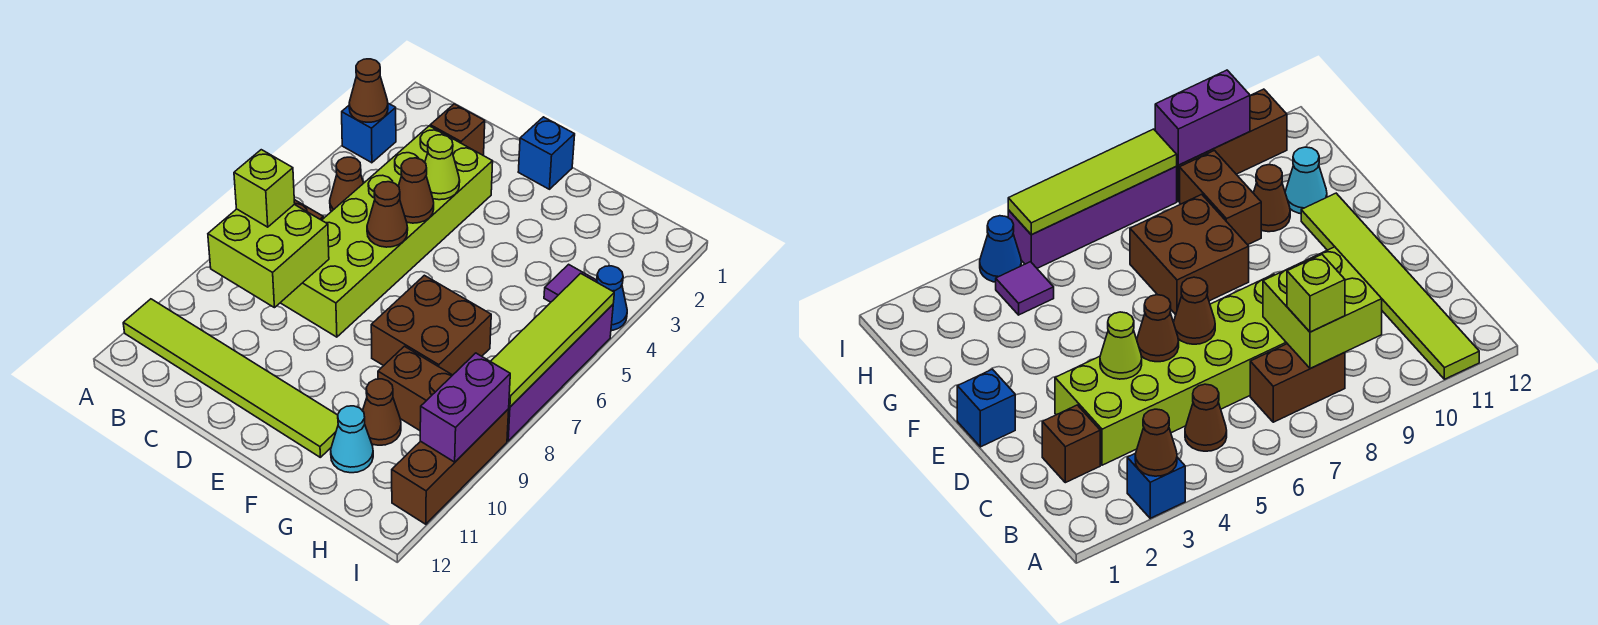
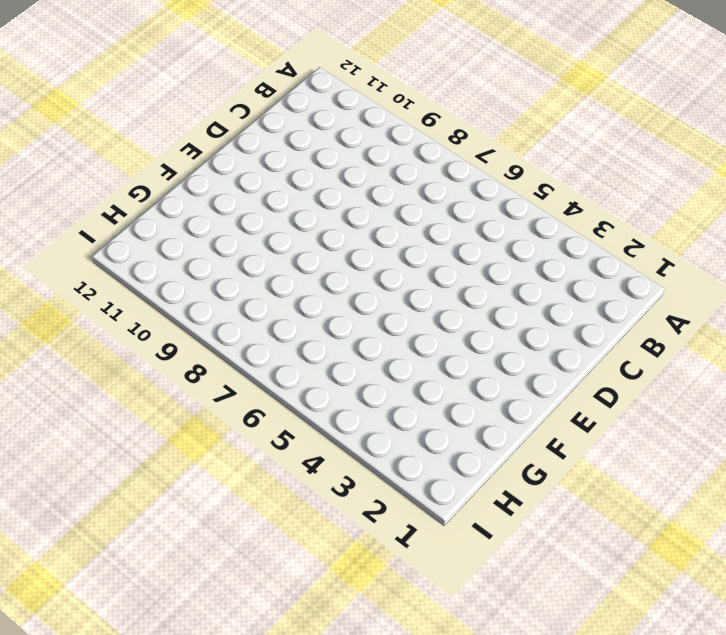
none -> blue 1x1 brick [342,103,396,163]
none -> lime 1x6 tile [123,299,338,457]
none -> brown 1x1 cone [330,157,363,212]

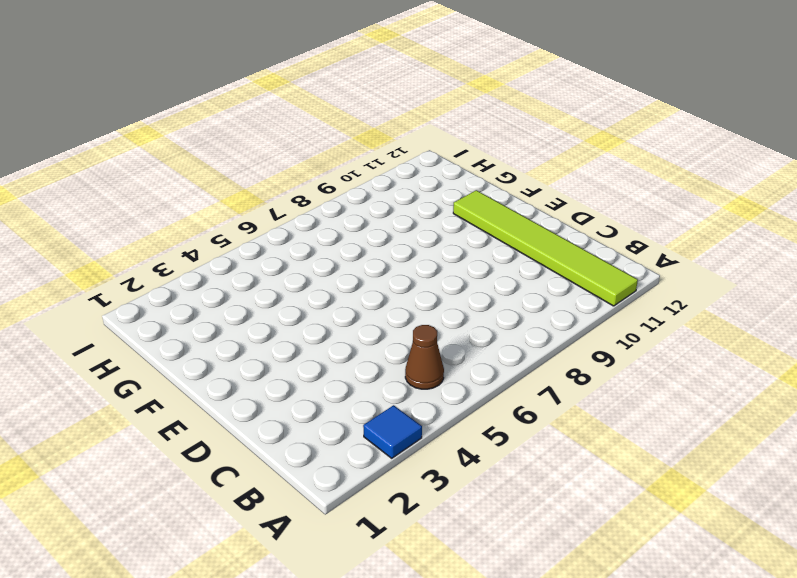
blue 1x1 tile [363,405,422,458] -> blue 1x1 brick [342,103,396,163]
none -> brown 1x2 brick [1250,344,1345,422]
none -> brown 1x1 brick [430,104,485,155]
none -> lime 2x6 brick [281,126,493,337]

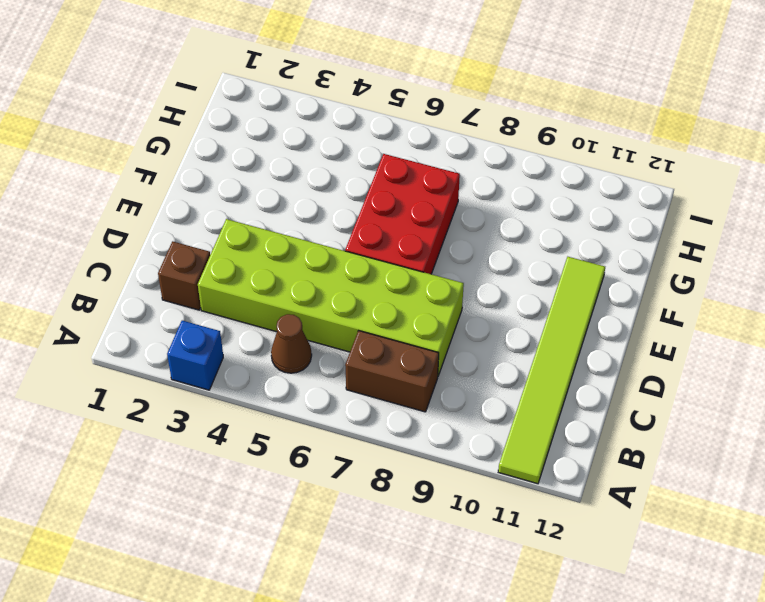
red 2x3 brick [345,154,460,274] -> brown 2x2 brick [371,275,491,375]
none -> blue 1x1 brick [518,117,575,189]
none -> brown 1x2 brick [378,346,452,430]
none -> brown 1x1 cone [363,379,401,445]

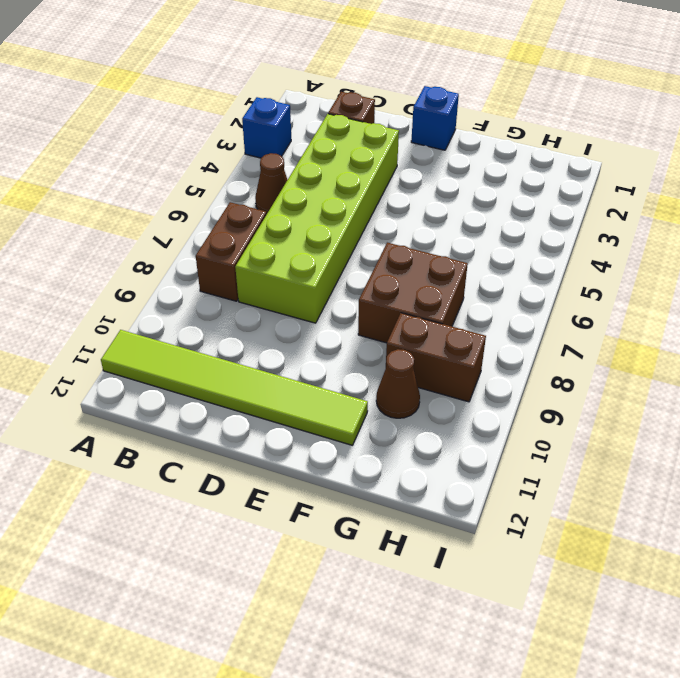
none -> cyan 1x1 cone [331,406,373,473]
none -> purple 1x1 tile [544,264,597,302]
none -> blue 1x1 cone [597,266,627,331]

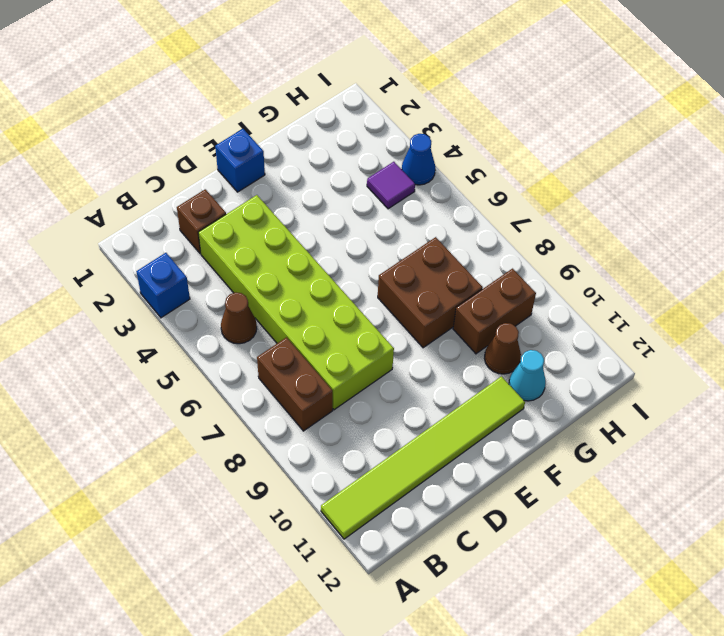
none -> purple 1x4 brick [507,305,613,441]
none -> brown 1x3 brick [392,409,509,524]
none -> brown 1x1 cone [349,59,388,122]

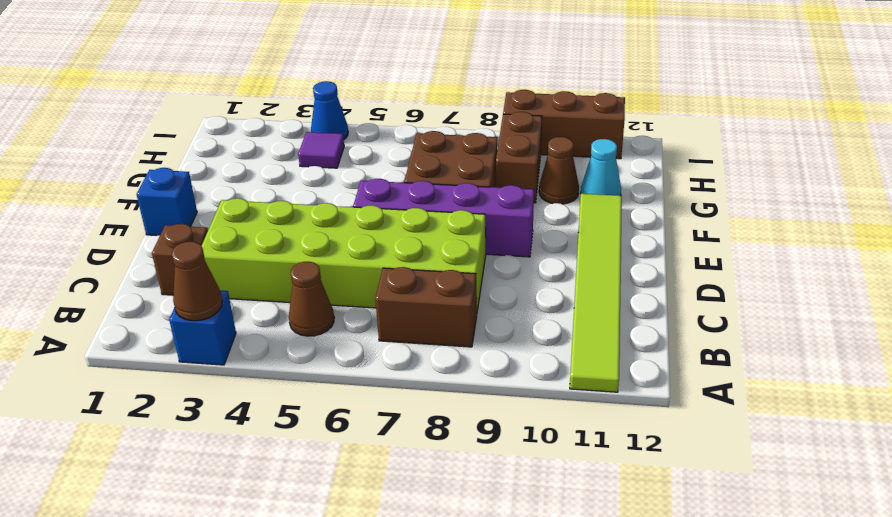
purple 1x4 brick [353,179,534,257] -> purple 1x4 brick moved to [507,305,613,441]
none -> lime 2x2 brick [208,205,329,308]
none -> lime 1x1 cone [425,135,460,200]
none -> brown 1x1 cone [398,158,434,223]

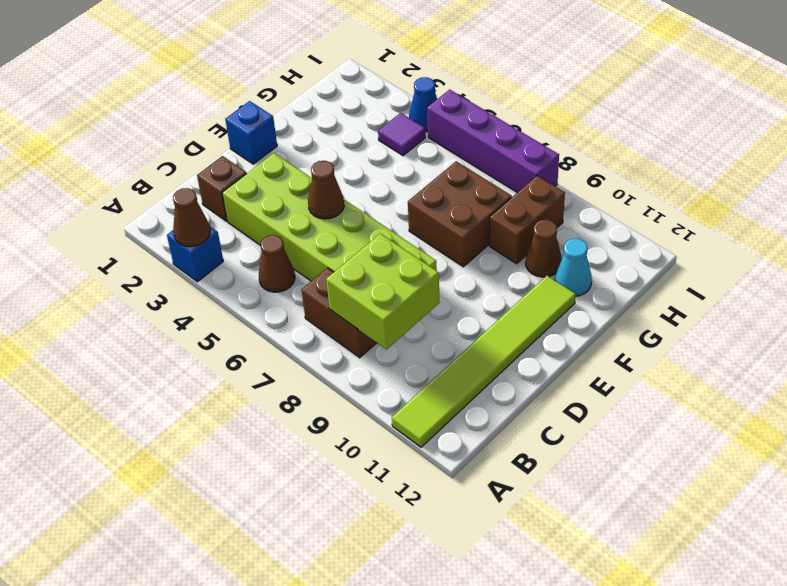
none -> brown 1x3 brick [392,409,509,524]
none -> lime 1x1 cone [425,135,460,200]
none -> brown 1x1 cone [367,182,408,247]

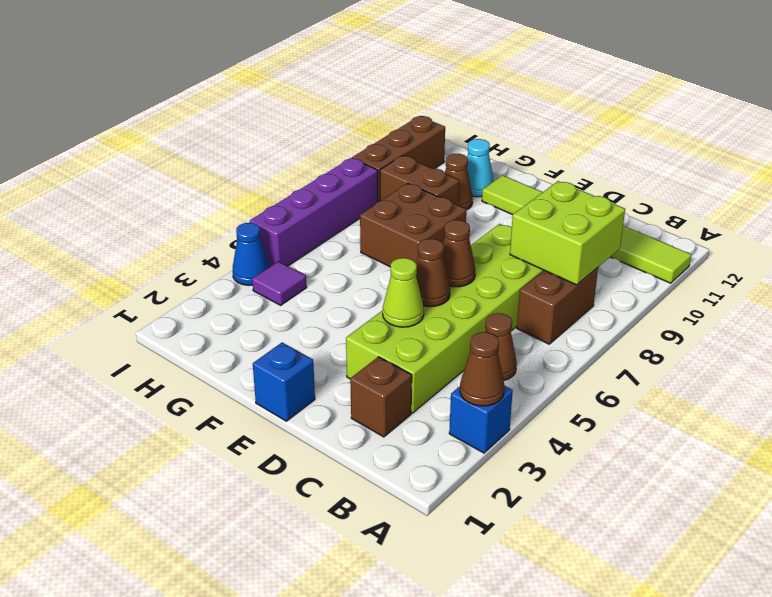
none -> lime 1x4 tile [490,273,614,407]
none -> purple 1x2 brick [420,353,510,462]
none -> lime 1x1 brick [234,150,295,227]

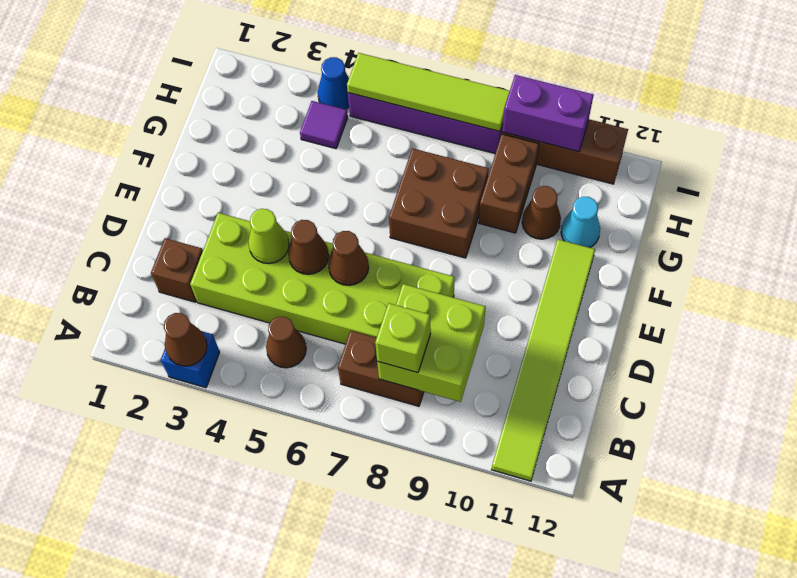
none -> blue 1x1 brick [518,117,575,189]

